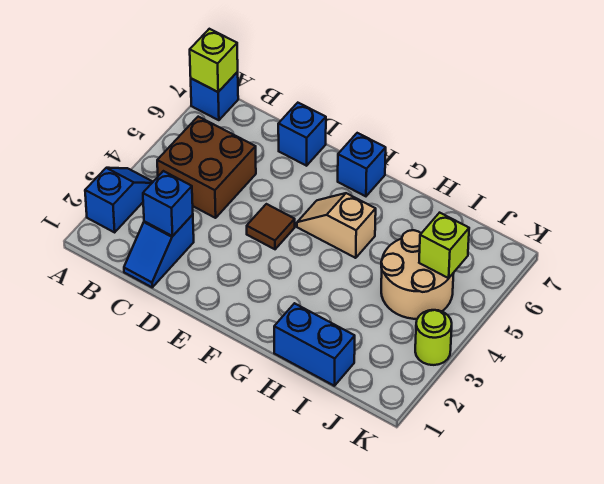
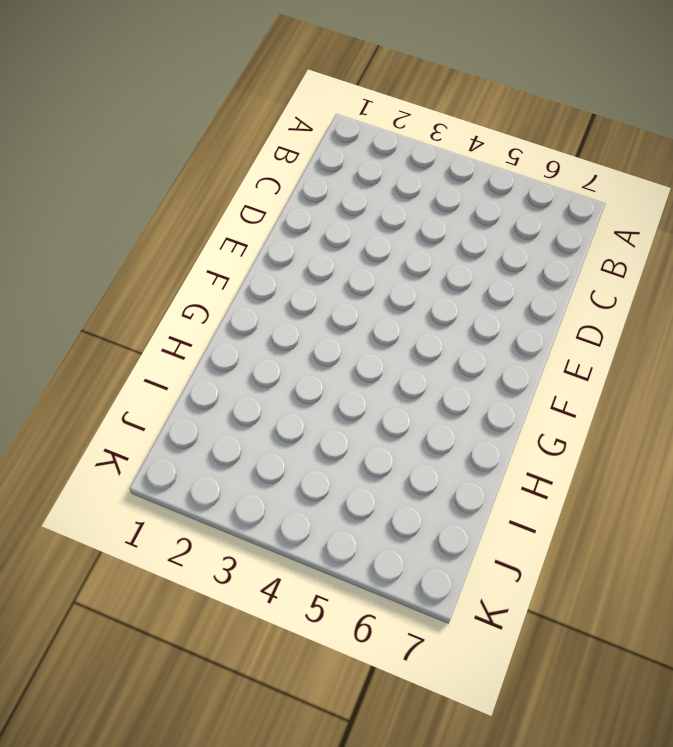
none -> blue 1x2 slope [85,168,153,232]
none -> blue 1x1 brick [191,72,238,120]
none -> brown 2x2 brick [157,117,256,218]

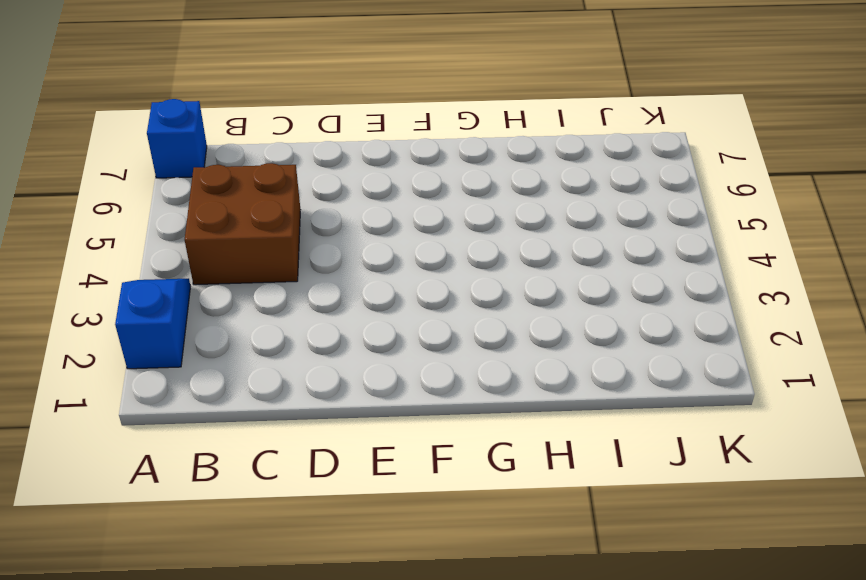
none -> blue 1x2 slope [124,215,194,287]
none -> blue 1x1 brick [278,103,326,166]
none -> brown 1x1 tile [247,204,295,249]

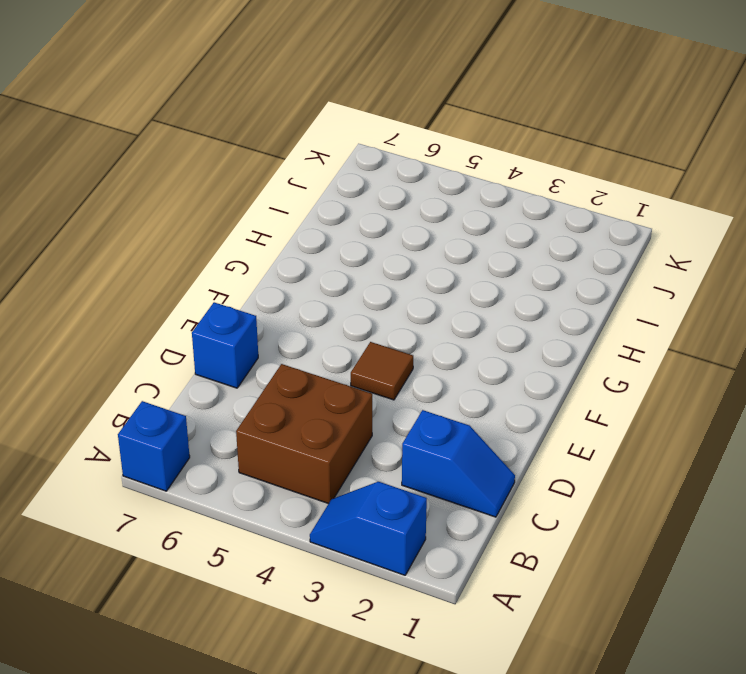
none -> tan 1x2 slope [297,193,376,258]
none -> blue 1x1 brick [338,133,386,196]
none -> blue 1x2 brick [274,303,355,386]

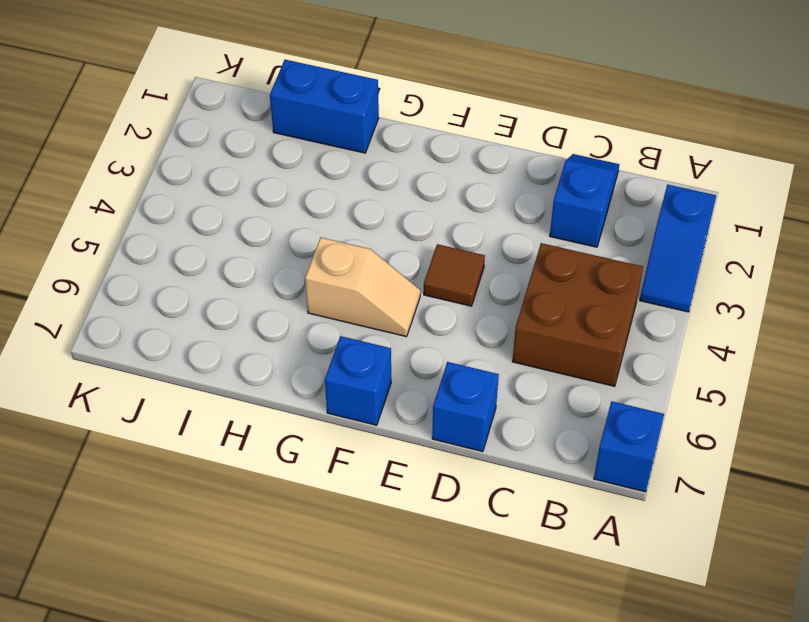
none -> tan 2x2 round brick [381,230,454,319]
none -> lime 1x1 round brick [415,310,452,365]
none -> lime 1x1 brick [190,29,238,92]

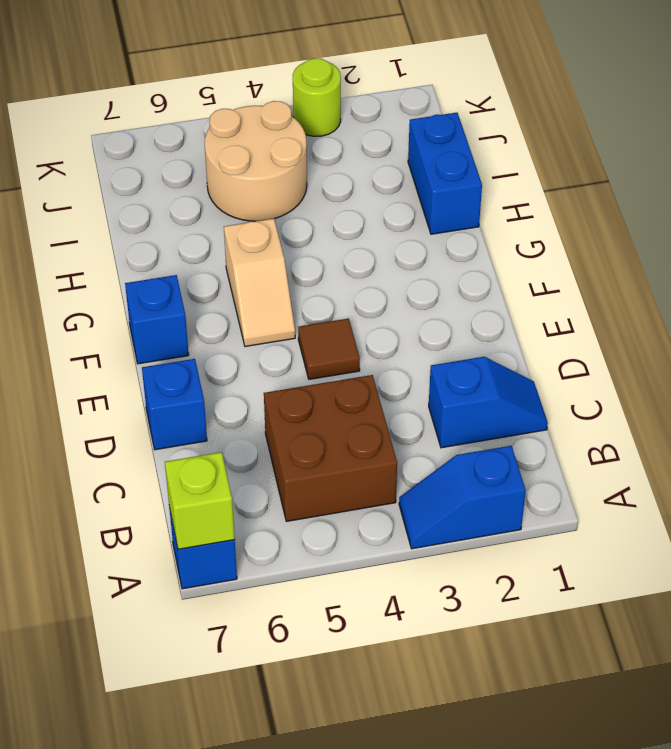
none -> blue 1x1 brick [143,171,193,236]
none -> lime 1x1 brick [419,213,469,278]

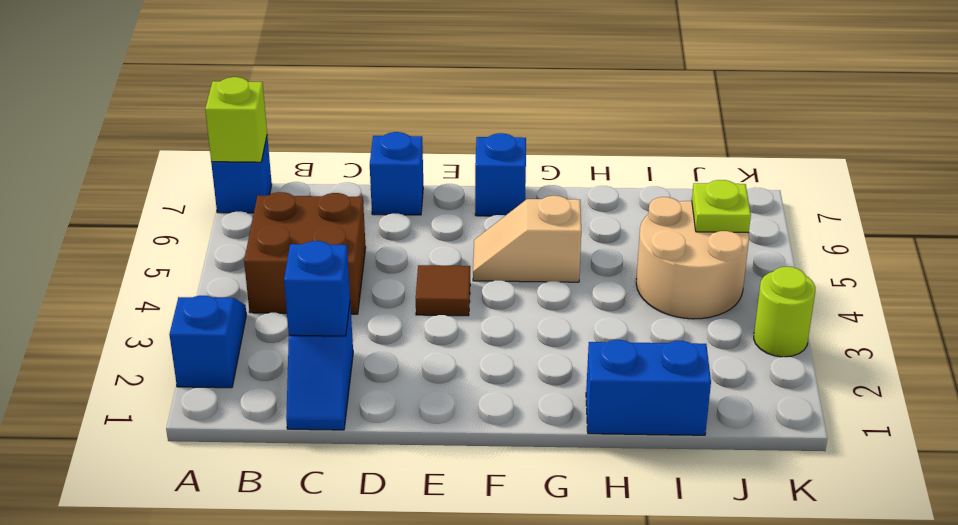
lime 1x1 plate [692,180,751,233] -> lime 1x1 brick [419,213,469,278]

